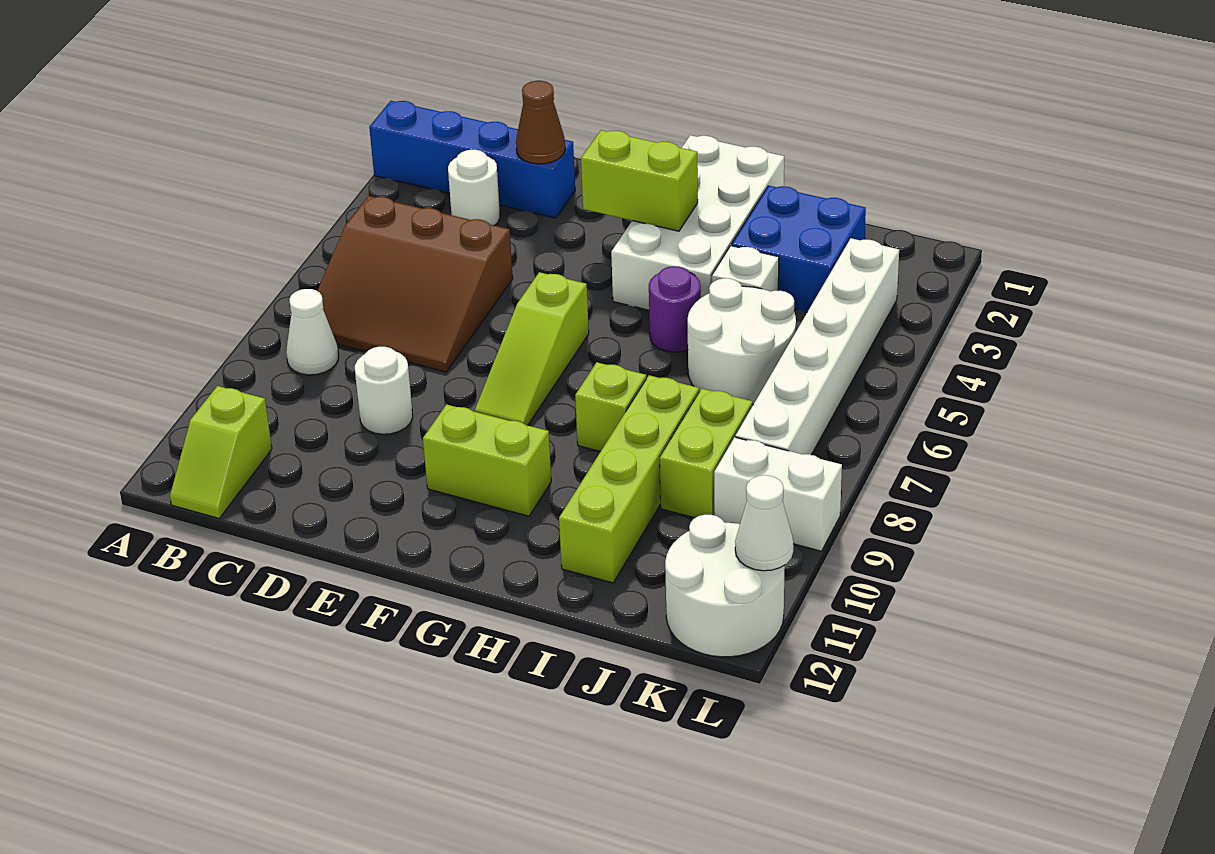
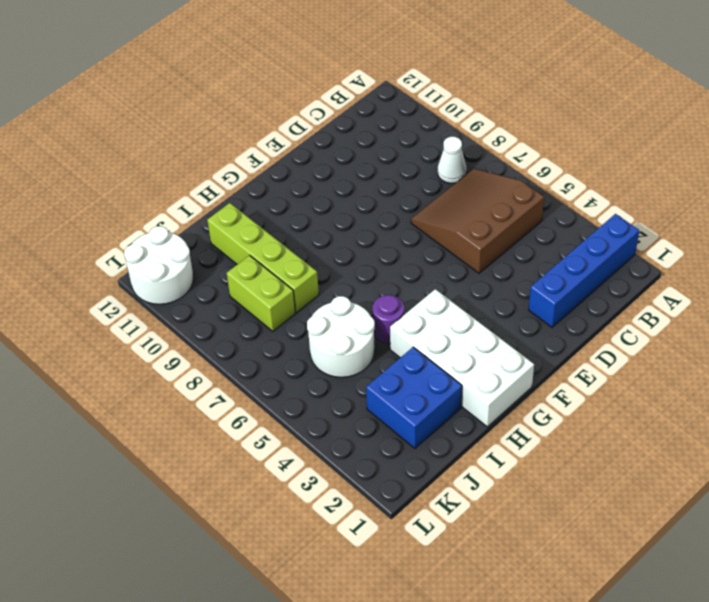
none -> lime 1x2 slope [170,386,272,518]
none -> white 1x1 round brick [448,150,500,226]
none -> white 1x1 round brick [355,347,413,434]

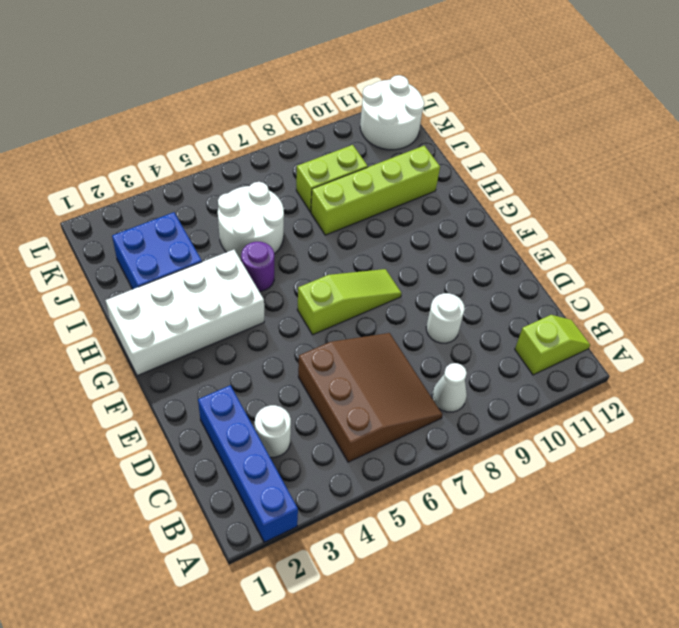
none -> lime 1x2 brick [423,405,551,516]
none -> lime 1x1 brick [575,362,646,452]
none -> white 1x1 brick [712,246,779,292]

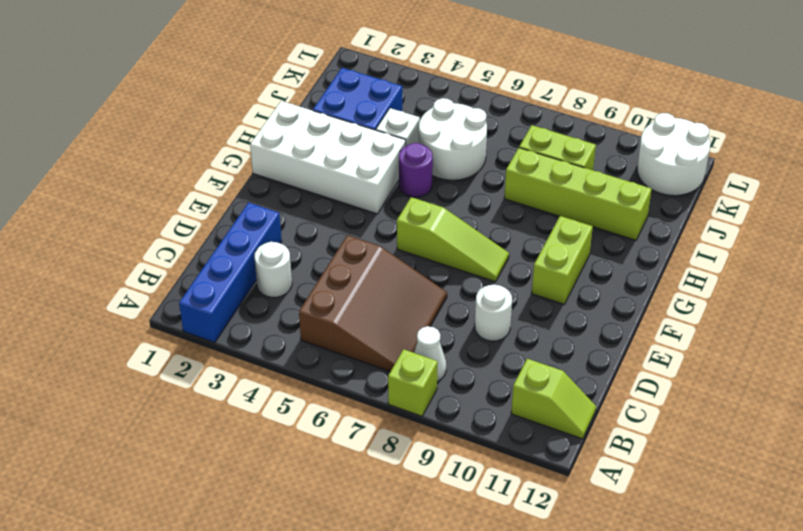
lime 1x1 brick [388,349,438,416] -> lime 1x1 brick moved to [575,362,646,452]
none -> white 1x6 brick [735,238,899,455]
none -> white 1x2 brick [714,437,842,551]
none -> brown 1x1 cone [516,81,565,164]

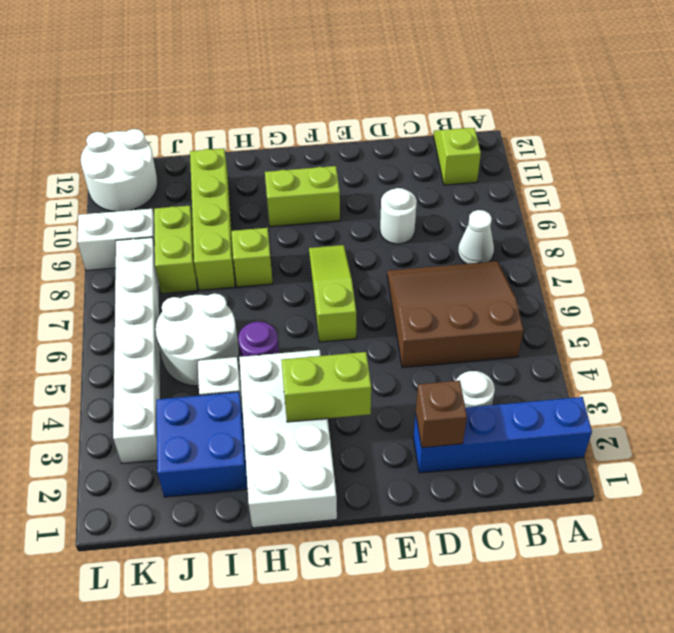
brown 1x1 brick [416,381,467,448] -> brown 1x1 cone [516,81,565,164]
none -> white 1x1 cone [735,475,793,571]

